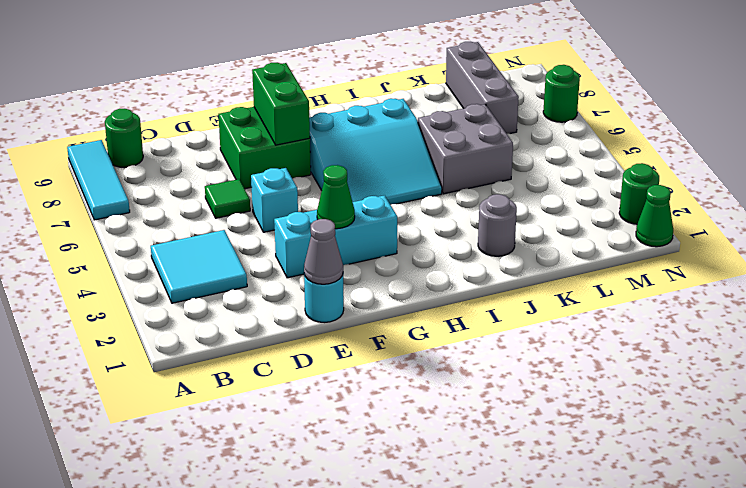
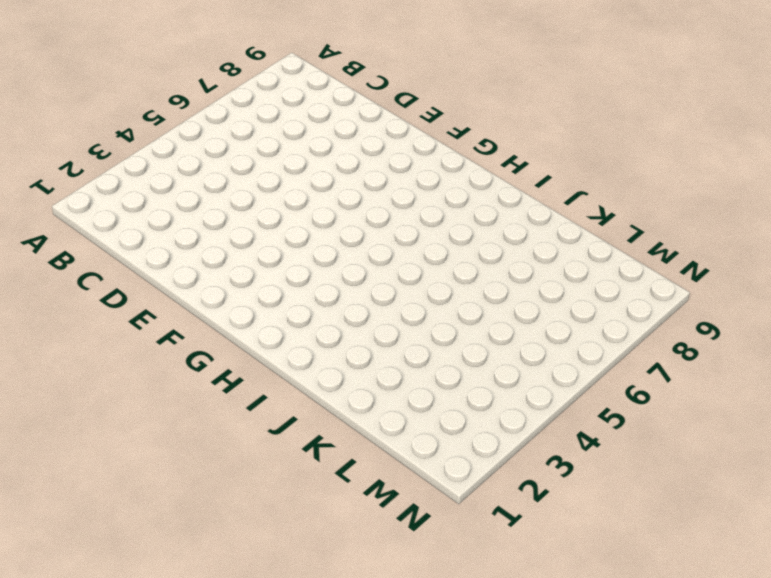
none -> cyan 1x3 tile [67,140,130,220]
none -> cyan 2x2 tile [151,230,247,303]
none -> green 1x1 round brick [105,109,143,168]

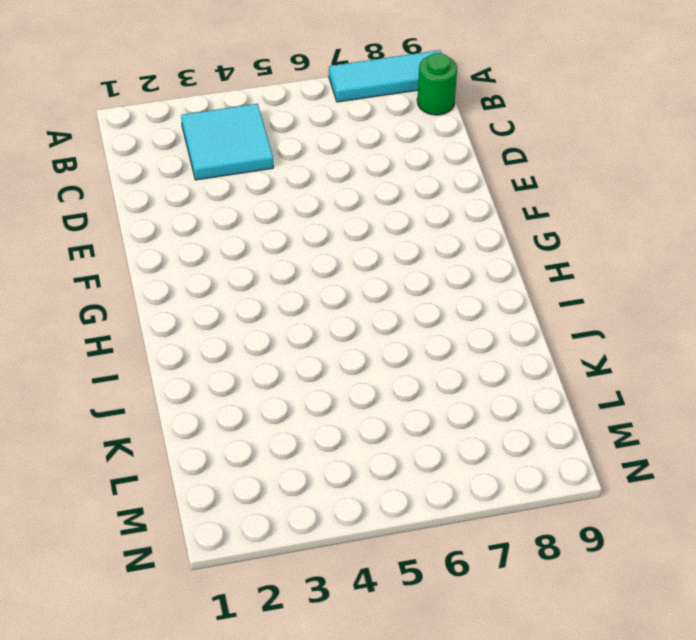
none -> green 1x1 tile [205,179,250,218]
none -> cyan 1x1 round brick [304,274,344,322]
none -> cyan 1x3 brick [274,195,397,278]

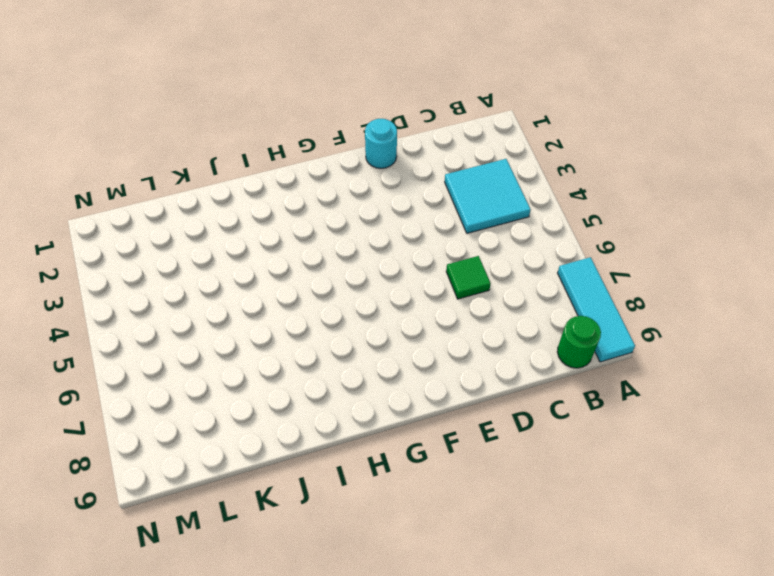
none -> cyan 1x3 brick [274,195,397,278]
none -> cyan 1x1 brick [251,168,298,232]
none -> green 2x2 brick [218,107,311,189]

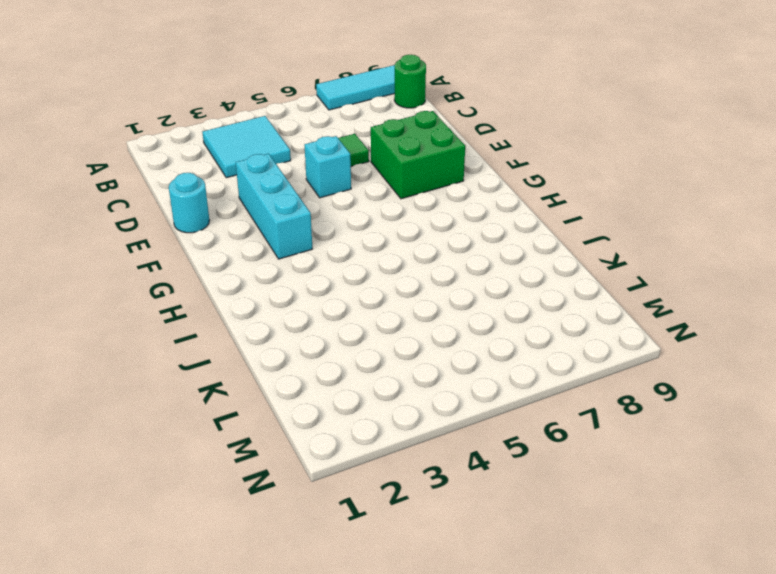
none -> cyan 3x3 slope [309,99,442,205]
none -> grey 1x1 round brick [478,194,517,256]
none -> grey 2x2 brick [418,104,513,194]

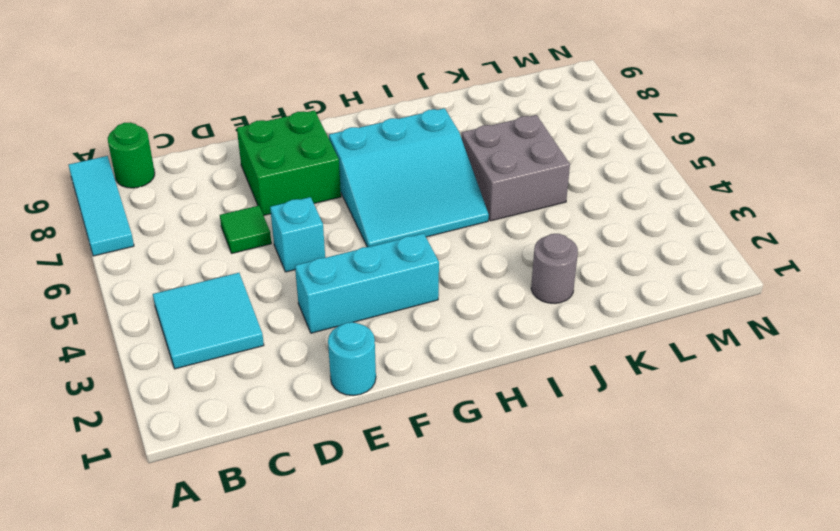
none -> grey 1x3 brick [446,42,519,134]
none -> green 1x1 cone [636,185,673,247]
none -> green 1x1 round brick [619,163,659,224]

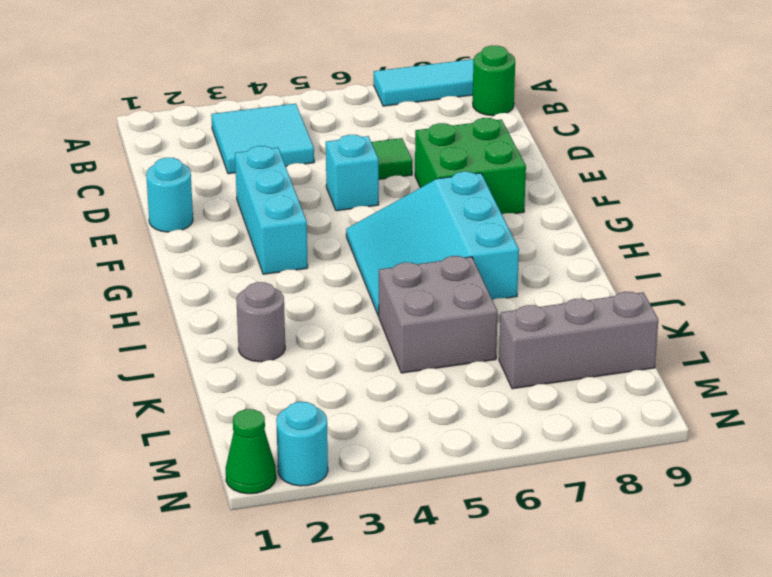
cyan 1x1 round brick [276,402,328,486] -> green 1x1 round brick [619,163,659,224]
none -> green 1x1 round brick [543,65,580,122]
none -> grey 1x1 cone [304,219,343,284]
none -> green 1x1 cone [317,165,355,229]

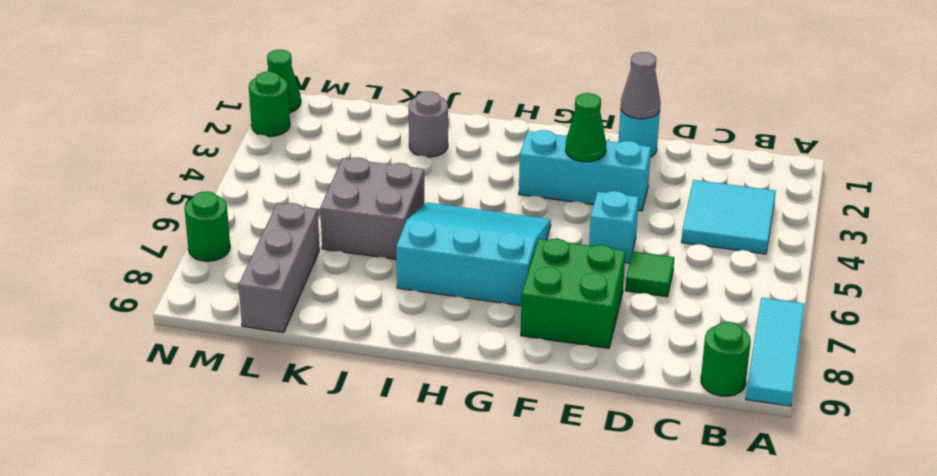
none -> green 1x2 brick [252,63,310,145]

